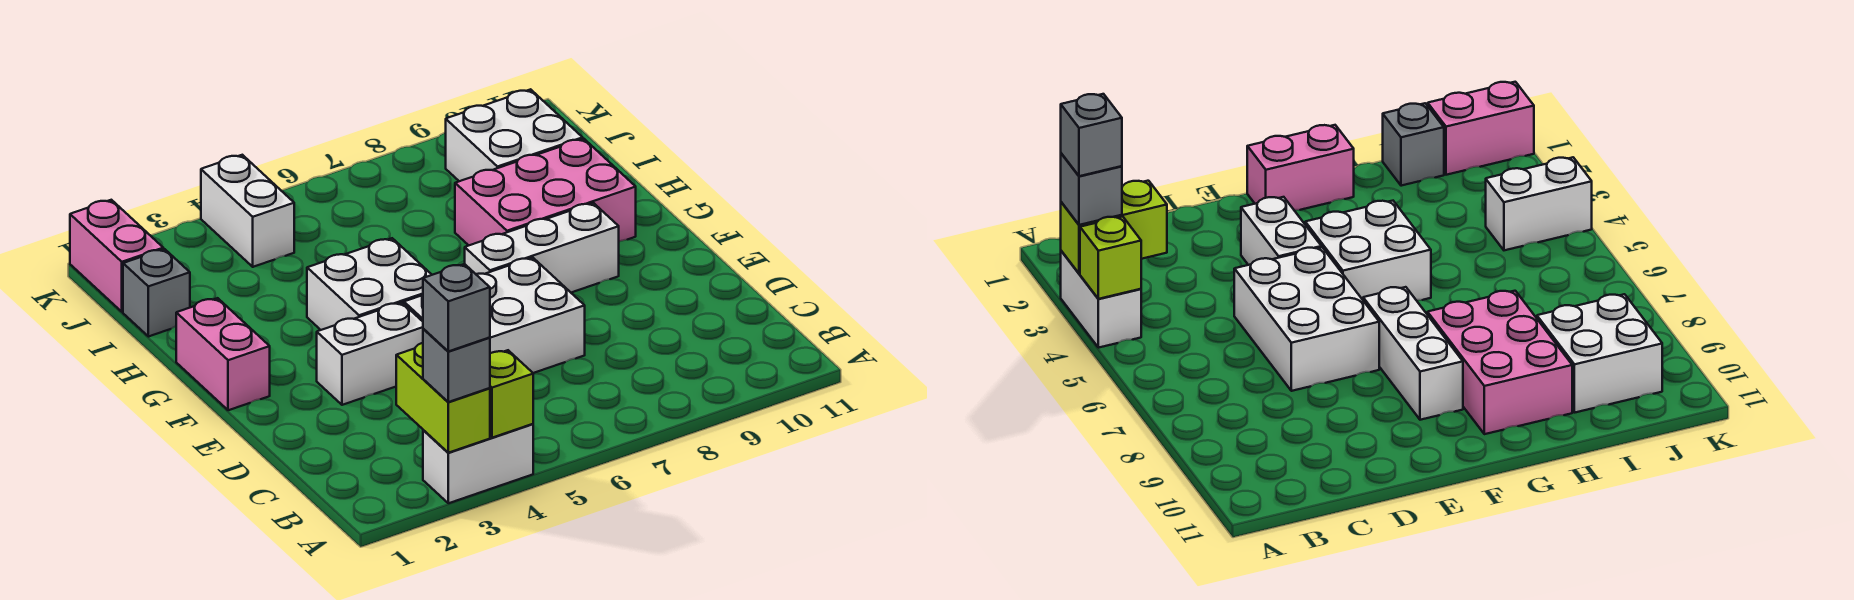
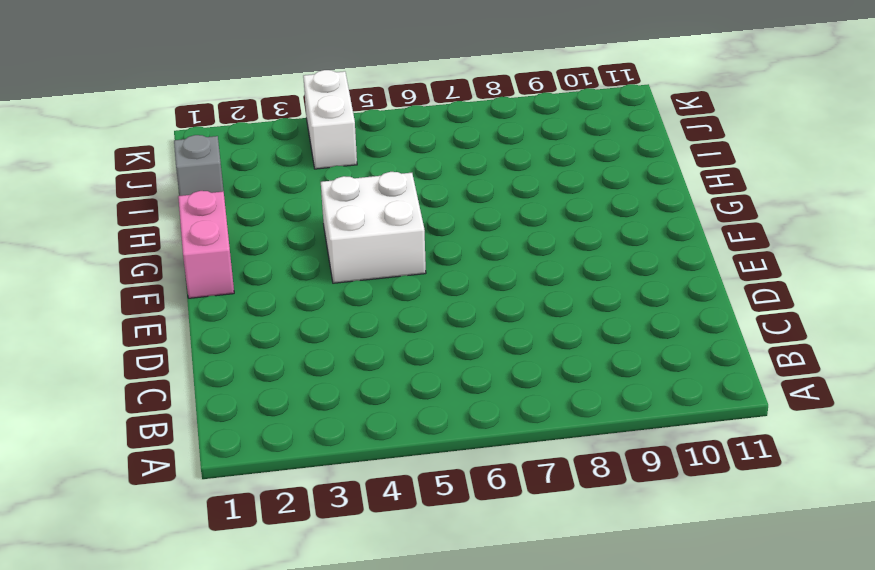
none -> white 1x2 brick [423,424,533,503]
none -> white 2x3 brick [404,257,585,373]
none -> white 1x2 brick [317,302,423,405]

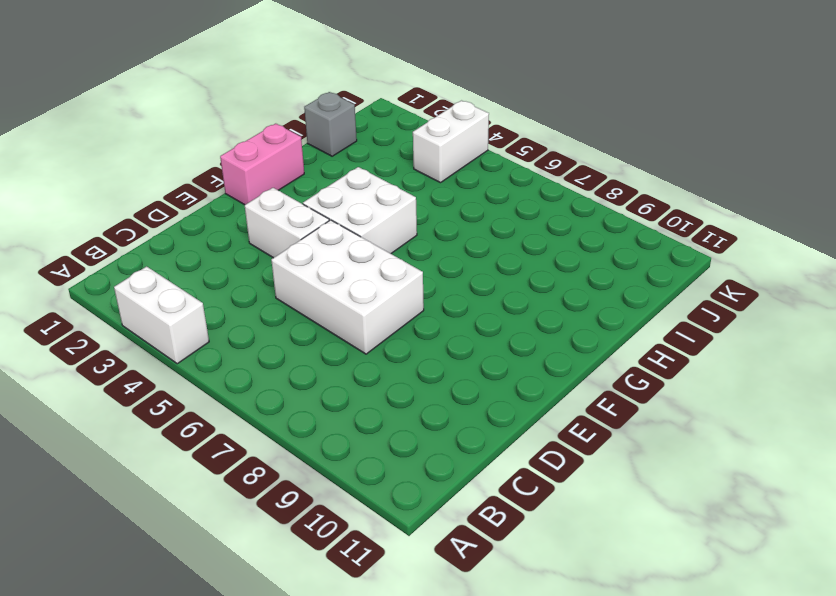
none -> white 1x3 brick [465,203,619,293]
none -> pink 2x3 brick [455,139,636,245]
none -> white 2x2 brick [446,89,583,181]

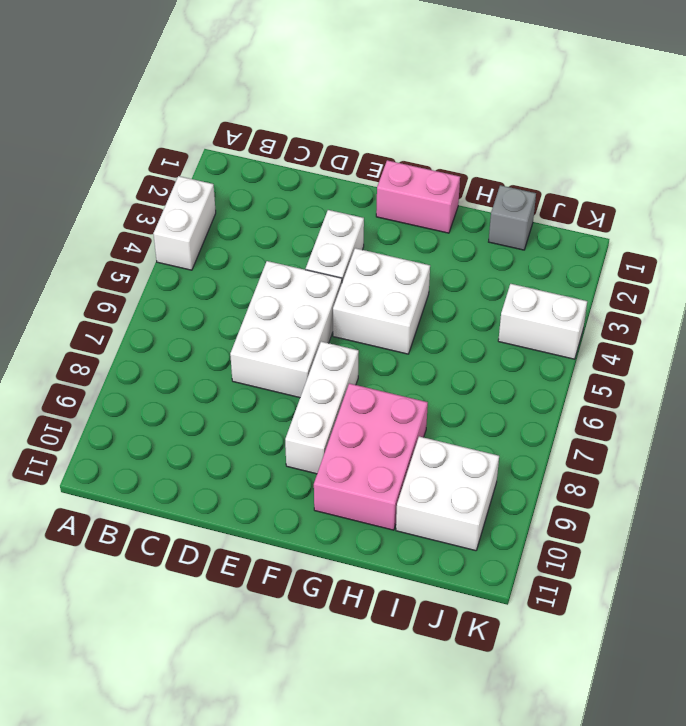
none -> pink 1x2 brick [70,200,163,312]
none -> lime 1x2 brick [396,343,490,453]
none -> lime 1x1 brick [490,350,533,438]

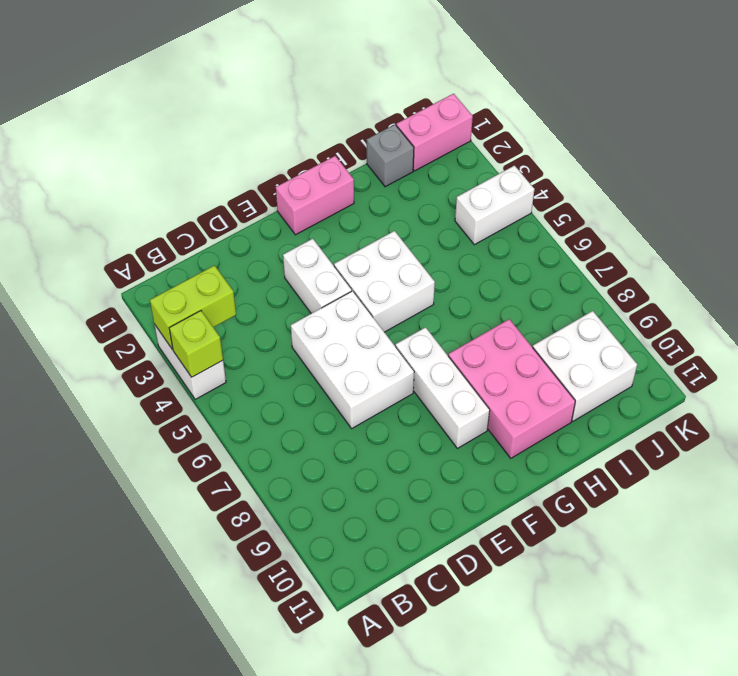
none -> grey 1x1 brick [423,329,490,402]
none -> grey 1x1 brick [423,264,490,351]

